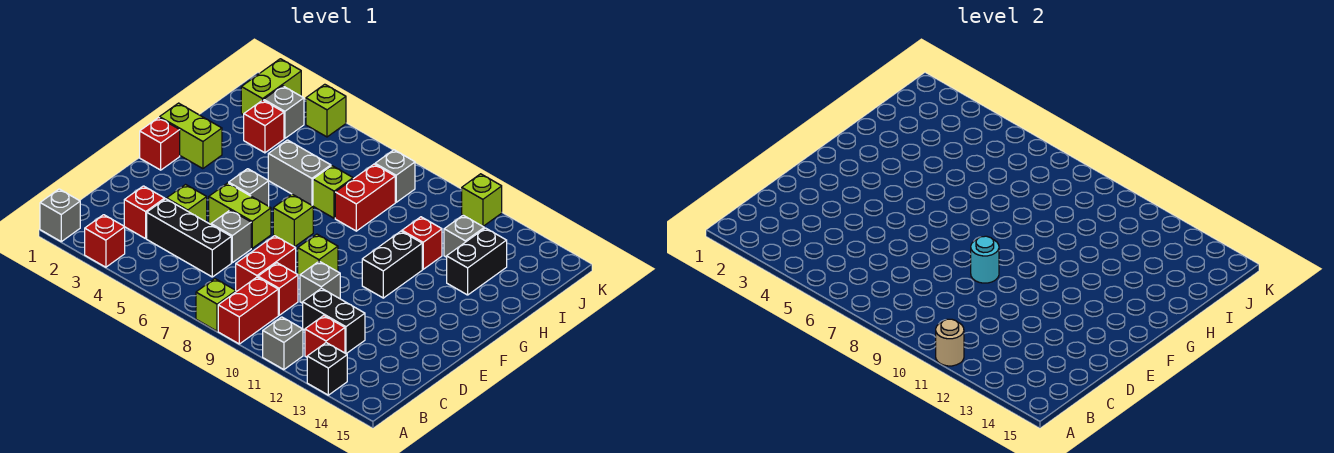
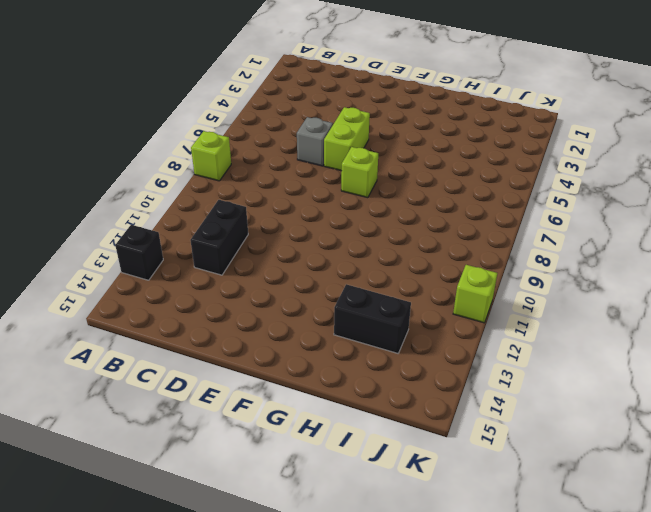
none -> grey 1x1 brick [40,189,80,242]
none -> red 1x1 brick [85,215,125,267]
none -> red 1x2 brick [218,277,278,344]
none -> grey 1x1 brick [263,317,303,370]

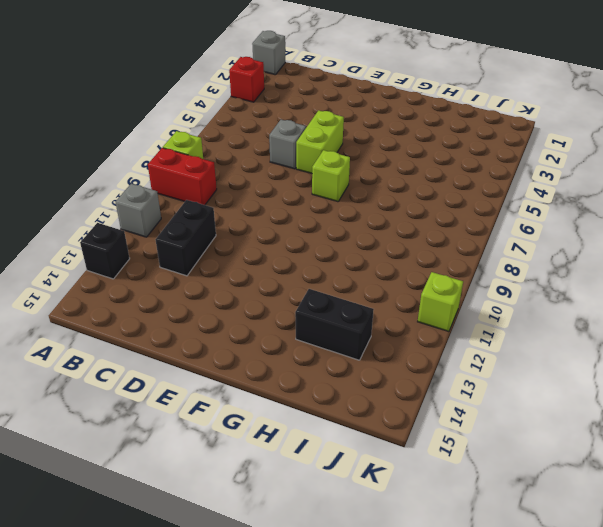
none -> red 1x1 brick [305,316,345,357]
none -> red 1x1 brick [124,186,165,239]
none -> black 1x3 brick [147,199,231,277]
none -> red 1x2 brick [236,236,296,291]

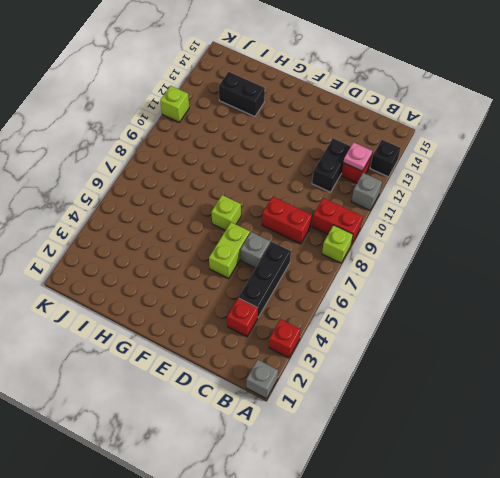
pink 1x1 plate [343,142,372,171] -> none
none -> red 1x1 brick [258,263,298,315]
none -> lime 1x1 brick [167,185,207,222]
none -> grey 1x1 brick [300,261,340,303]
none -> lime 1x1 brick [298,234,338,276]

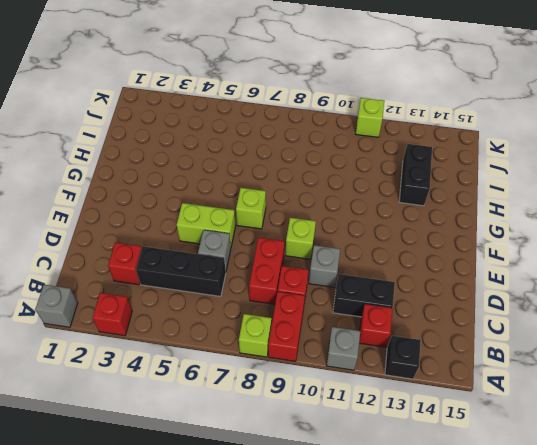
none -> lime 1x1 brick [167,185,207,222]
none -> red 1x1 brick [140,118,180,170]
none -> grey 1x1 brick [229,169,269,206]
none -> black 1x2 brick [362,231,422,298]

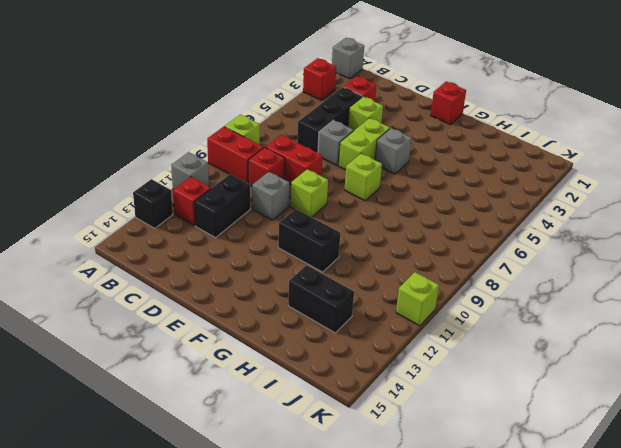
none -> lime 1x2 brick [160,103,222,169]
none -> grey 1x2 brick [268,140,331,205]
none -> lime 1x1 brick [313,166,353,218]
none -> red 1x2 brick [335,164,395,231]

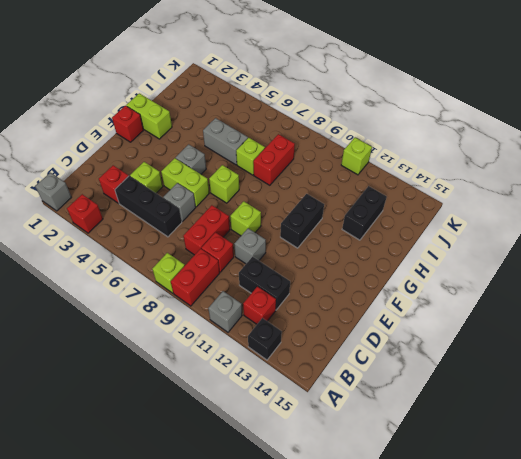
none -> red 1x1 brick [402,217,442,269]
none -> red 1x1 brick [244,100,284,153]
none -> grey 1x1 brick [444,215,484,257]
none -> lime 1x2 brick [241,59,301,115]

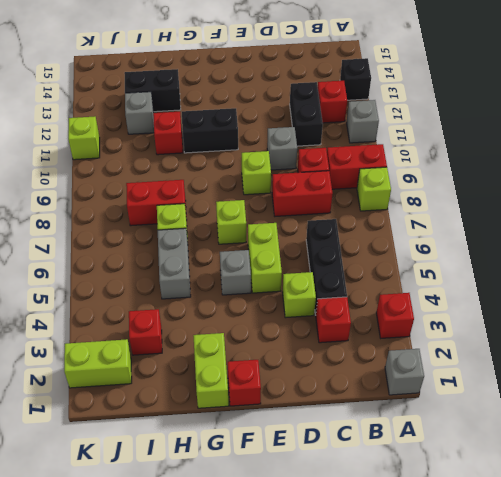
none -> grey 1x1 brick [211,210,251,263]
none -> grey 1x1 brick [264,86,304,138]
none -> grey 1x1 brick [375,150,415,202]
none -> lime 1x1 brick [306,84,346,137]

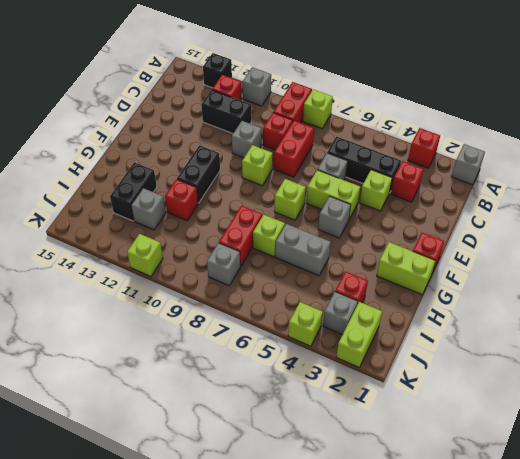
none -> tan 1x1 round brick [936,319,964,366]
none -> cyan 1x1 round brick [971,236,999,283]

